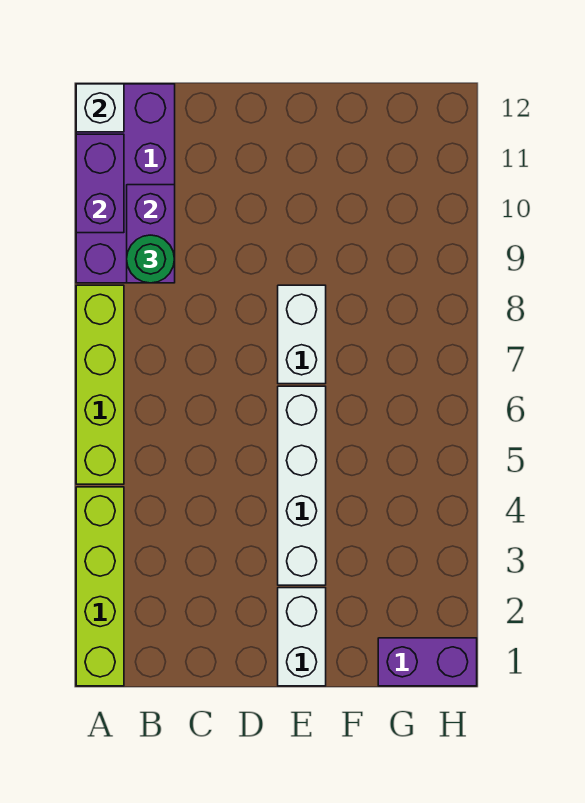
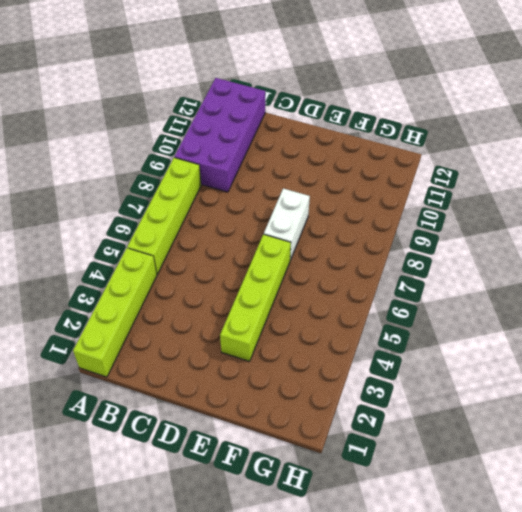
lime 1x4 brick [220,234,291,361] -> white 1x4 brick [278,386,326,585]
none -> white 1x2 brick [278,588,326,686]
none -> purple 1x2 brick [378,638,477,686]

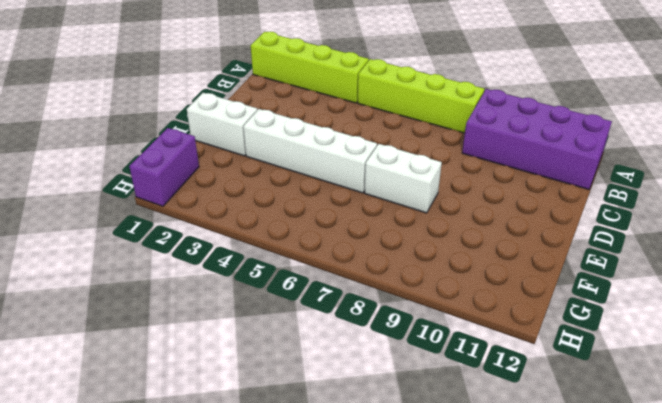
none -> purple 1x2 brick [76,134,124,233]
none -> white 1x1 brick [76,84,124,132]

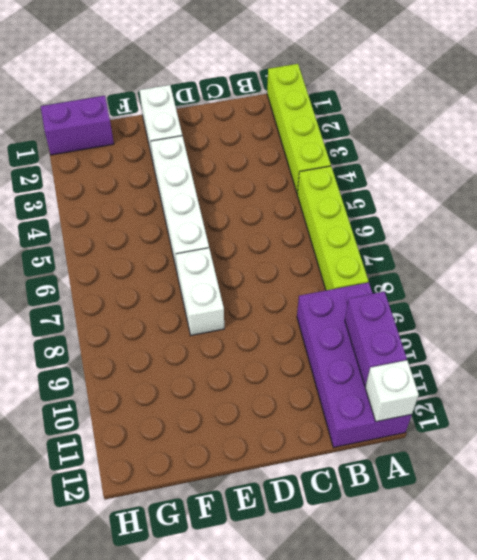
none -> purple 1x2 brick [127,185,175,283]
none -> green 1x1 round brick [127,235,174,283]

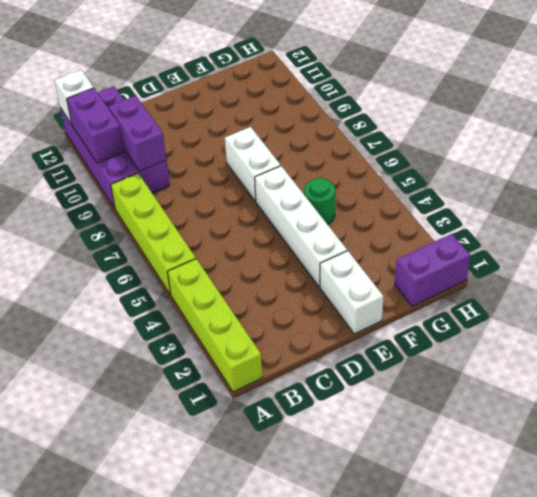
green 1x1 round brick [304,178,335,225] -> green 1x1 round brick moved to [127,235,174,283]

